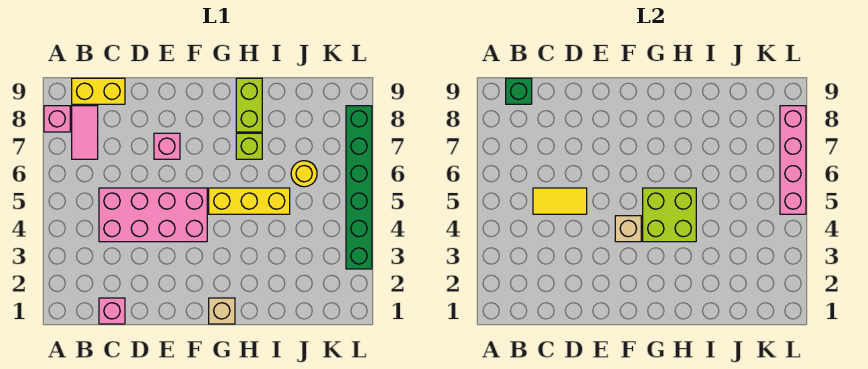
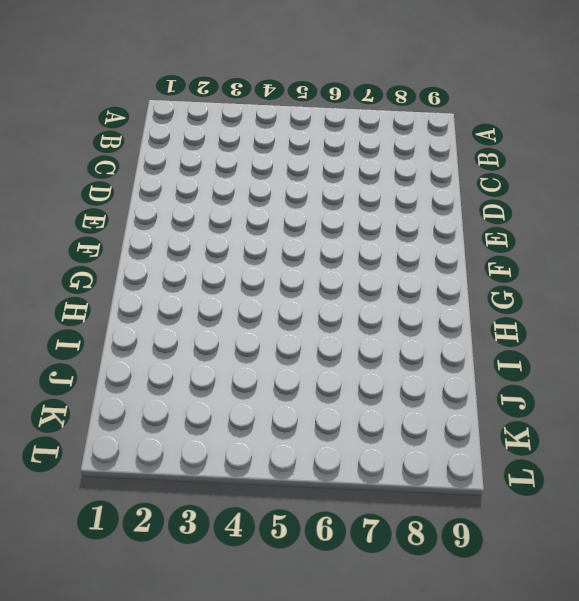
none -> pink 1x1 brick [44,106,70,132]
none -> pink 1x2 tile [72,106,98,159]
none -> yellow 1x2 brick [72,78,125,104]

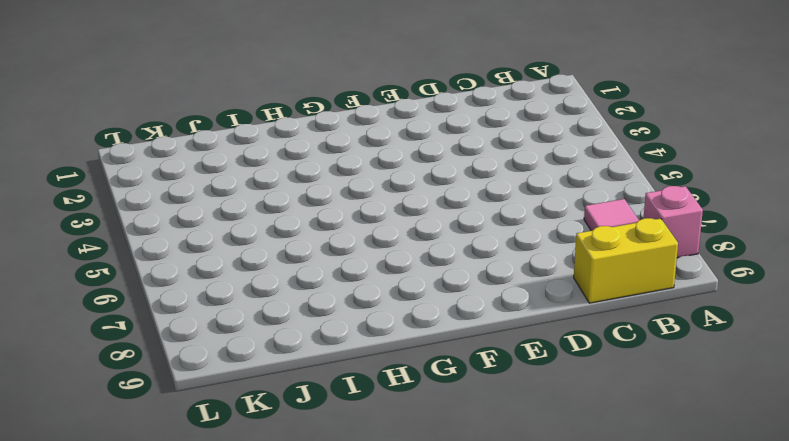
none -> pink 1x1 brick [99,298,125,324]
none -> pink 2x4 brick [99,188,207,242]
none -> pink 1x1 brick [154,133,180,159]

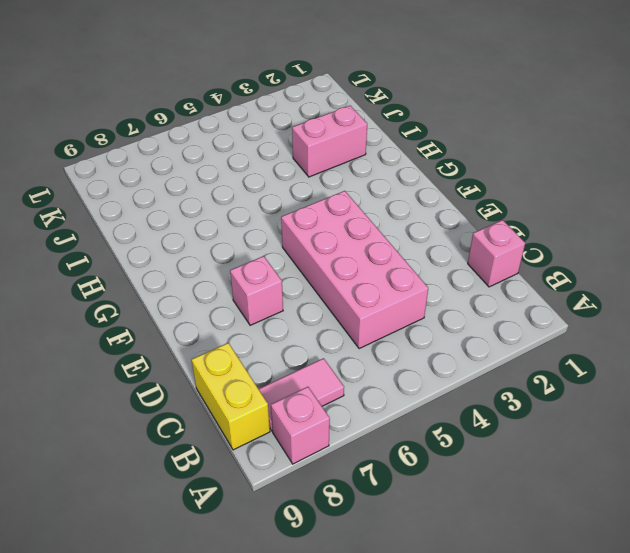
pink 1x2 brick [292,106,367,177] -> none
none -> tan 1x1 brick [209,298,235,324]
none -> yellow 1x3 brick [209,188,290,214]
none -> lime 1x1 brick [236,133,262,159]

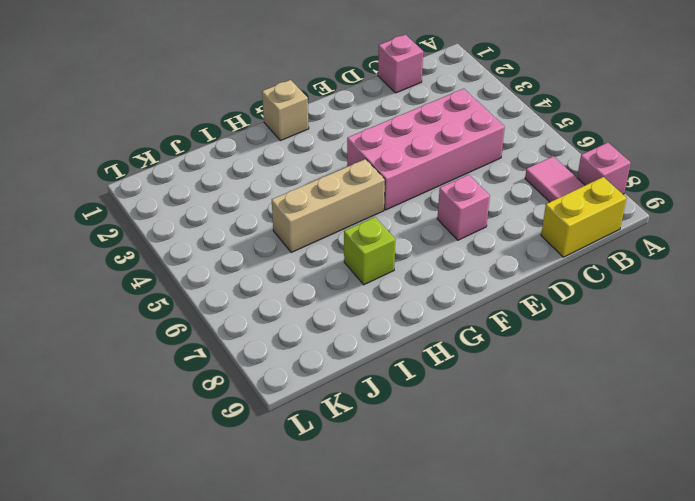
tan 1x3 brick [272,159,385,252] -> yellow 1x3 brick [209,188,290,214]
none -> lime 1x2 brick [236,78,262,132]
none -> yellow 1x1 round brick [291,161,317,187]
none -> green 1x6 brick [346,106,372,269]

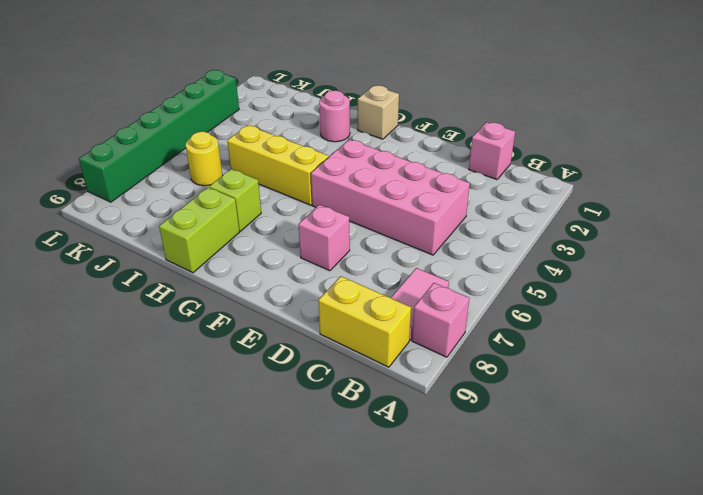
pink 1x1 round brick [319,91,350,142] -> none
none -> green 1x1 brick [506,78,532,104]
none -> yellow 1x2 tile [533,188,587,214]
none -> tan 1x1 brick [615,216,641,242]

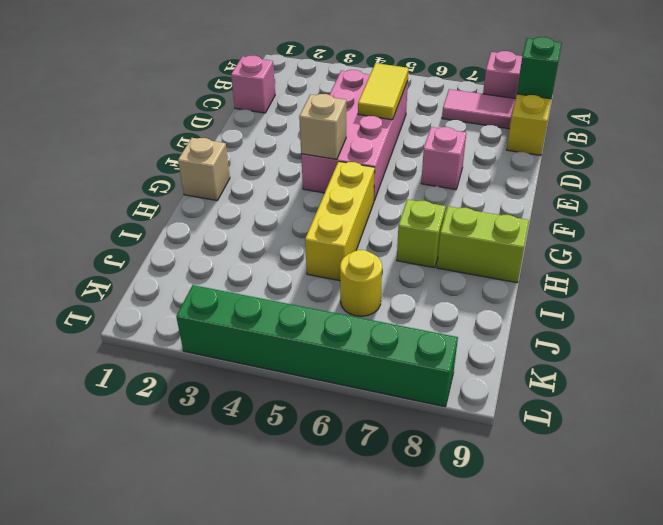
none -> lime 2x2 brick [643,188,696,242]
none -> pink 1x4 brick [780,106,806,214]

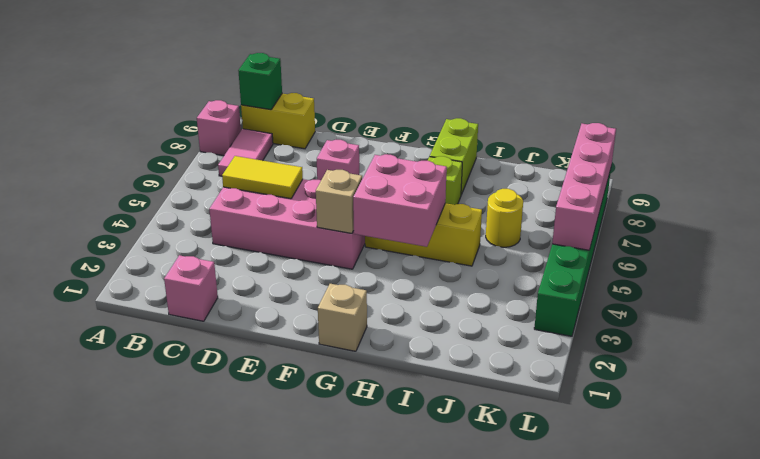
pink 2x2 brick [353,154,447,247] -> lime 2x2 brick [643,188,696,242]

